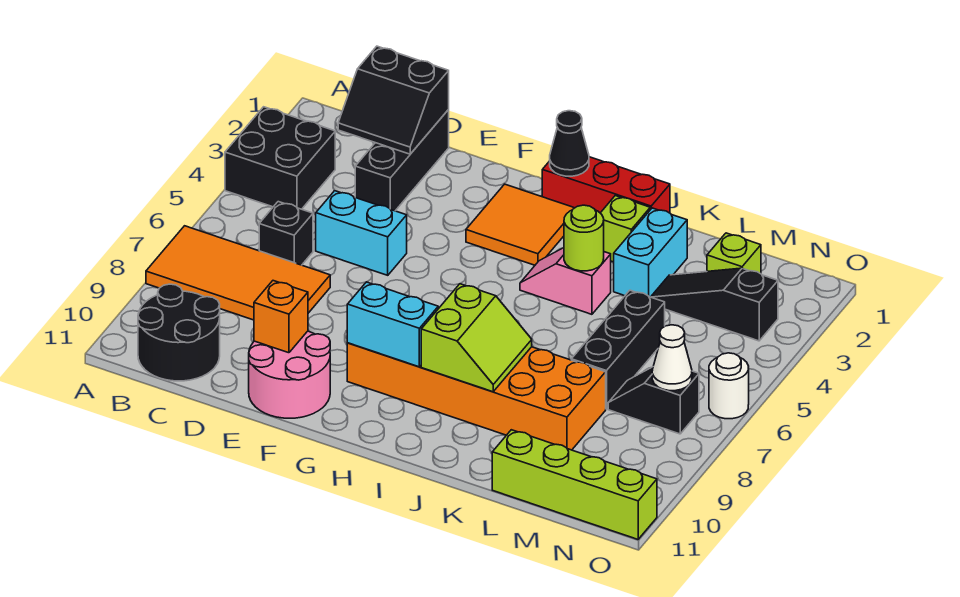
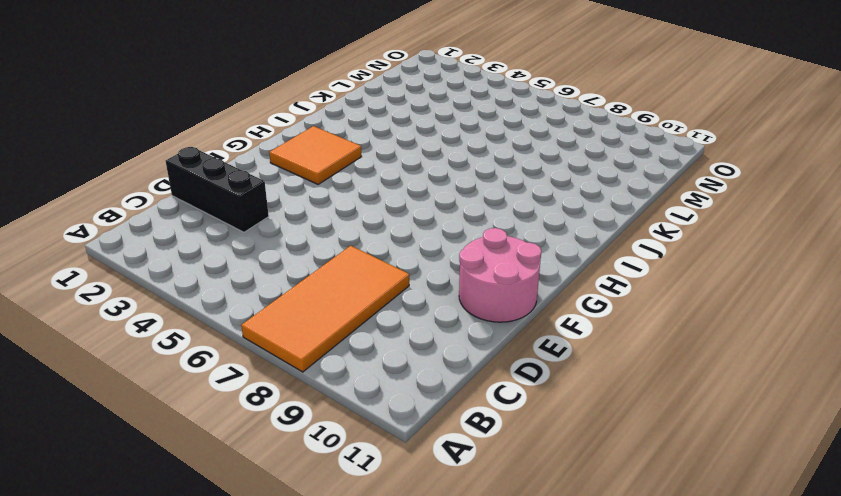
none -> black 2x2 brick [225,107,335,209]
none -> black 2x2 round brick [138,284,220,381]
none -> black 1x1 brick [259,202,313,265]

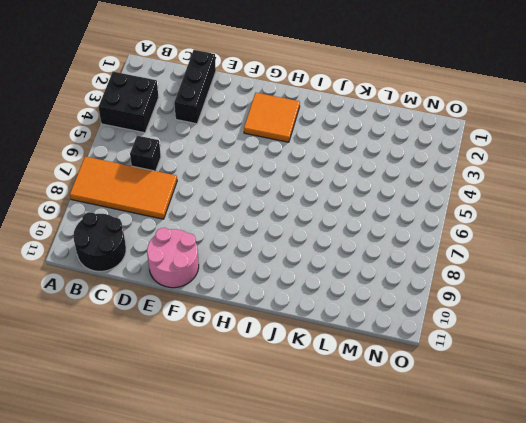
none -> cyan 1x2 brick [316,191,407,275]
none -> orange 2x6 brick [347,343,606,450]
none -> red 1x3 brick [542,157,670,213]

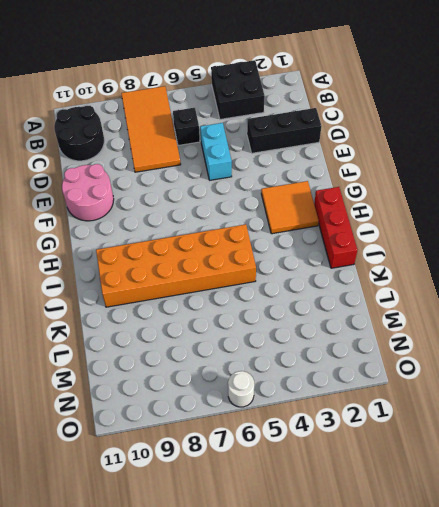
orange 2x6 brick [96,224,256,307] -> orange 2x6 brick turned to [347,343,606,450]
none -> pink 1x2 slope [520,248,611,314]
none -> lime 1x1 brick [601,196,650,262]
none -> cyan 1x2 brick [614,208,687,297]

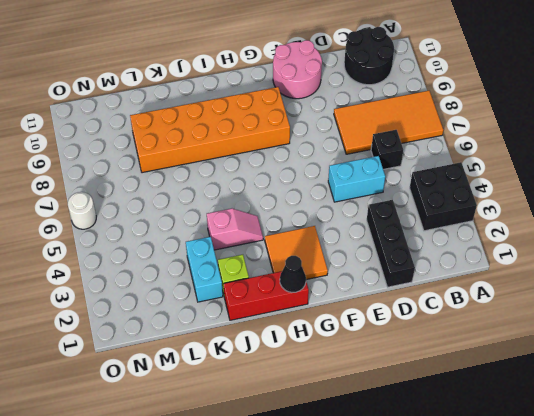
none -> black 1x3 slope [651,268,778,341]
none -> black 1x3 brick [571,290,665,409]
none -> lime 1x4 brick [492,430,657,539]

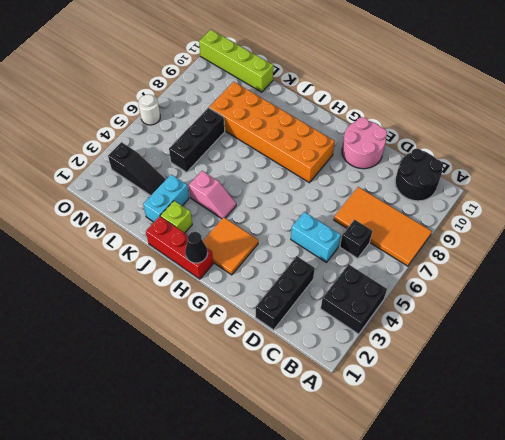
none -> lime 1x1 brick [707,233,761,274]
none -> black 1x2 slope [608,367,699,434]
none -> black 2x2 slope [338,46,449,154]

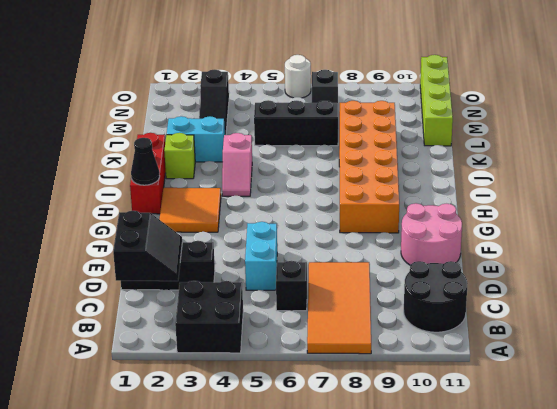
none -> lime 1x1 brick [707,233,761,274]
none -> orange 1x1 brick [254,281,308,353]
none -> cyan 1x2 brick [347,282,438,367]

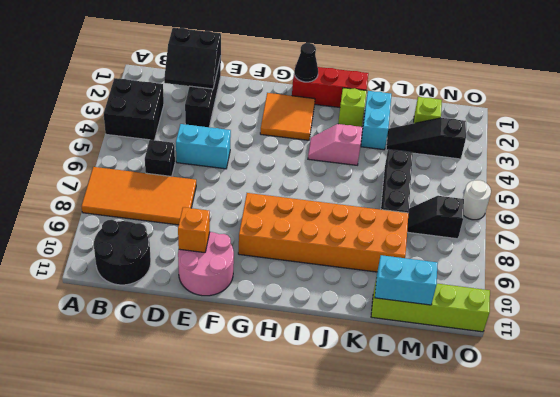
cyan 1x2 brick [375,255,438,305] -> cyan 1x2 brick moved to [347,282,438,367]
none -> lime 2x2 slope [421,284,532,392]
none -> lime 1x1 round brick [564,205,604,271]
none -> white 1x1 cone [652,325,692,391]

